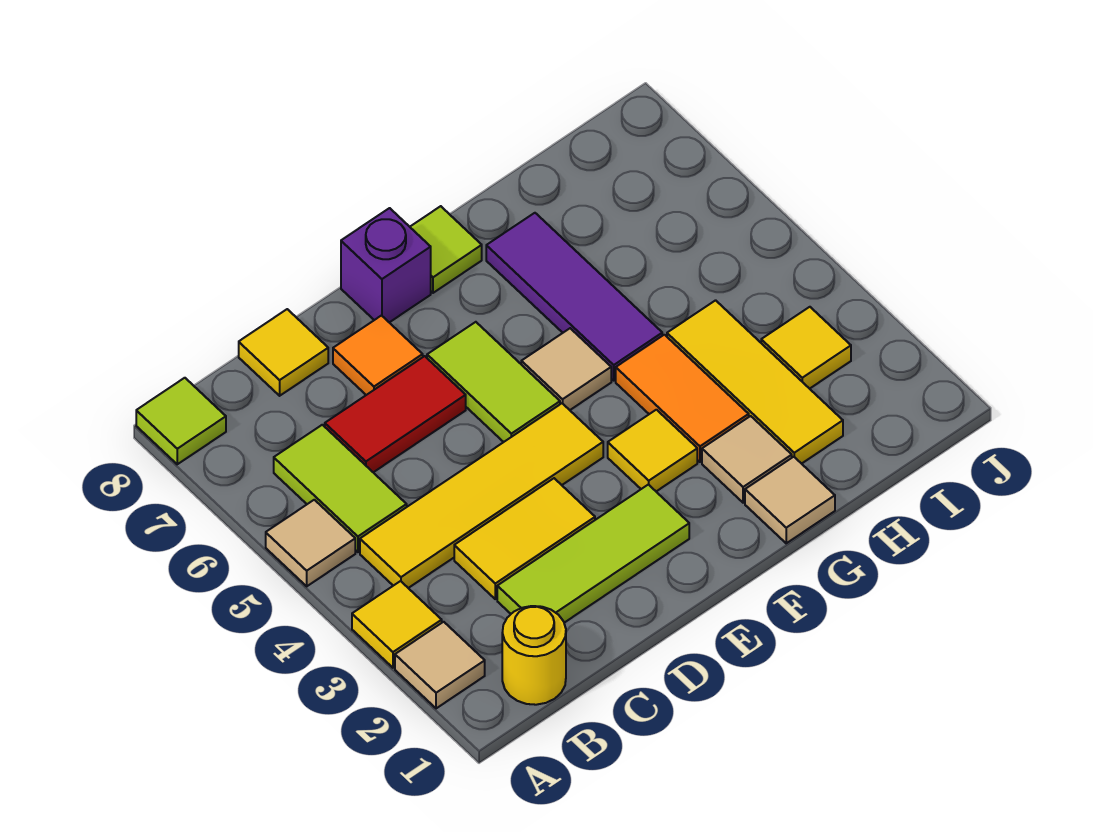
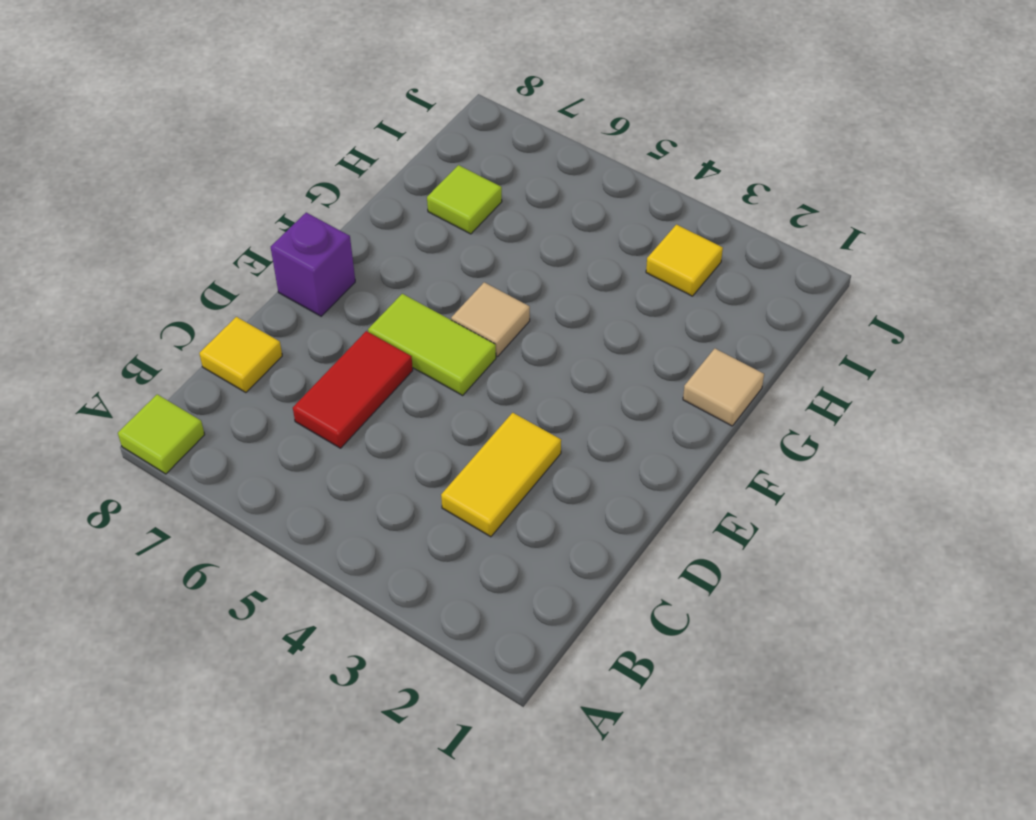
lime 1x1 tile [427,165,502,234] -> lime 1x1 tile moved to [410,206,482,293]
none -> tan 1x1 tile [395,622,485,708]
none -> yellow 1x1 tile [352,581,442,668]
none -> tan 1x1 tile [266,500,355,586]

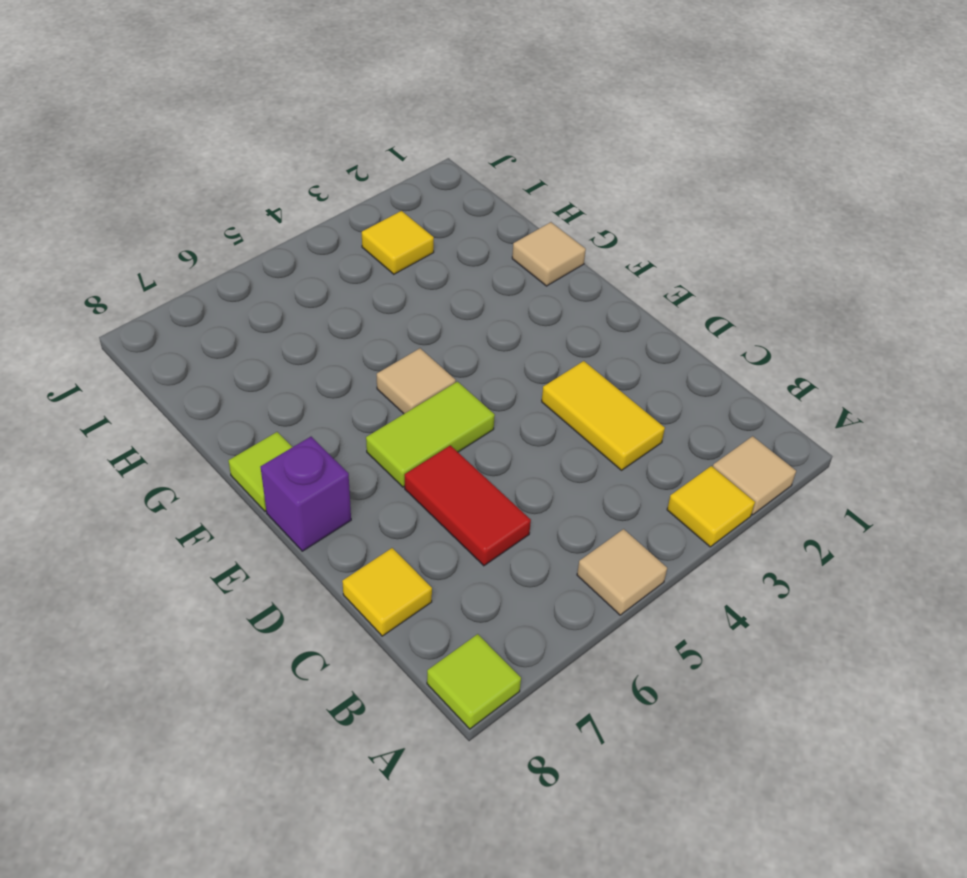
none -> yellow 1x1 round brick [502,606,566,705]
none -> yellow 1x4 tile [360,403,603,588]
none -> lime 1x2 tile [274,425,407,552]

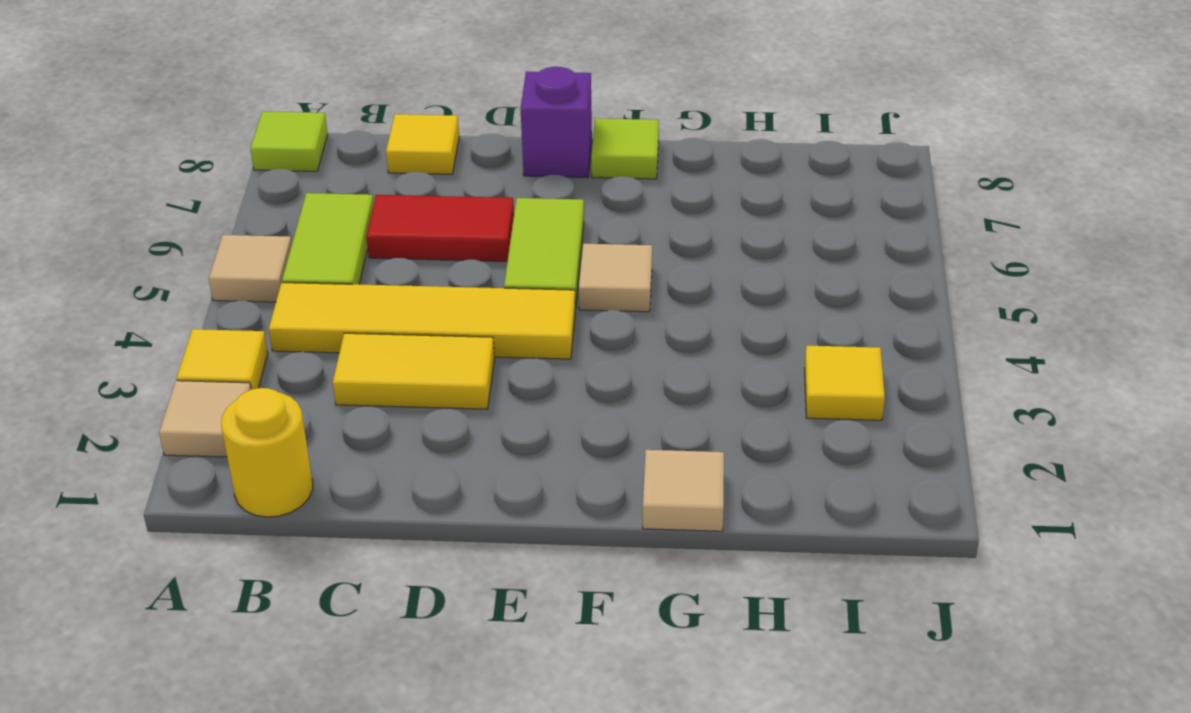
none -> lime 1x3 tile [497,485,689,623]
none -> orange 1x1 tile [333,316,423,395]
none -> yellow 1x1 tile [608,410,697,491]

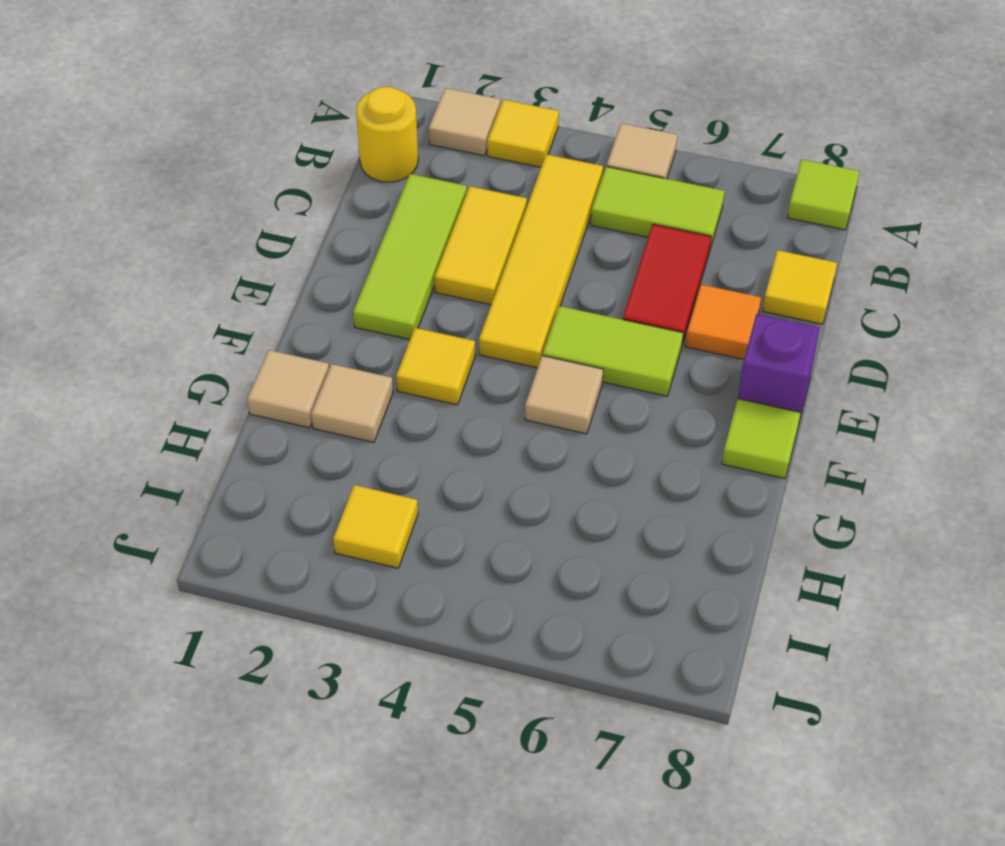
none -> orange 1x2 tile [616,335,749,462]
none -> purple 1x3 tile [486,213,662,380]
none -> yellow 1x3 tile [667,300,843,464]

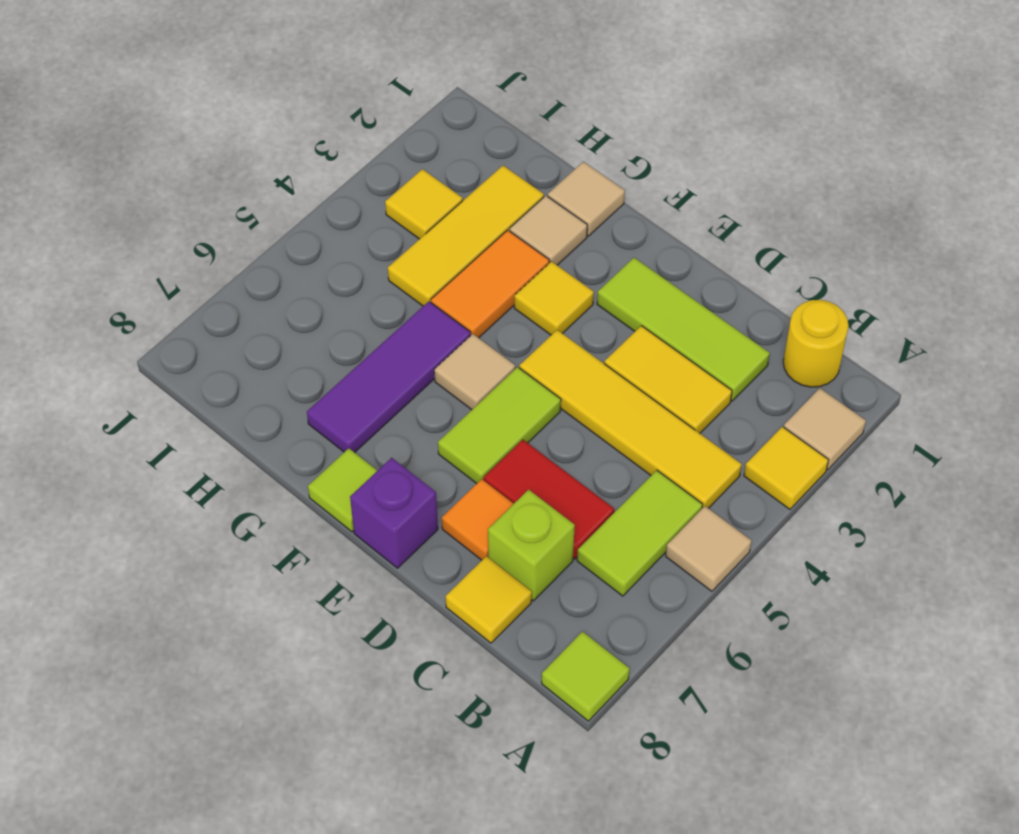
lime 1x1 brick [488,490,575,601] -> none

